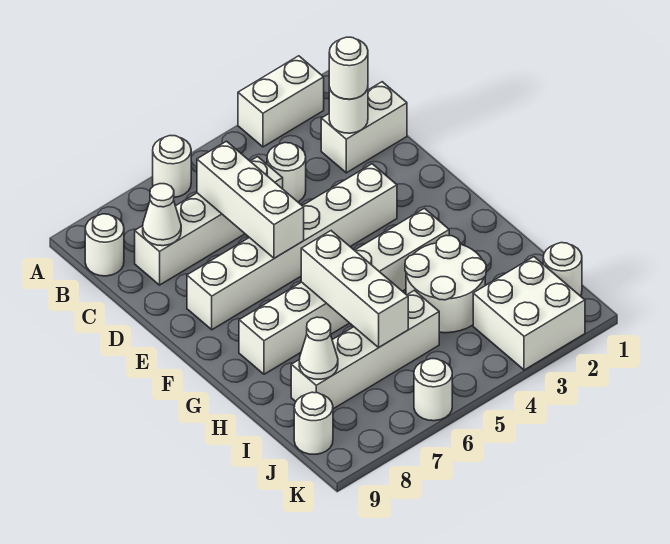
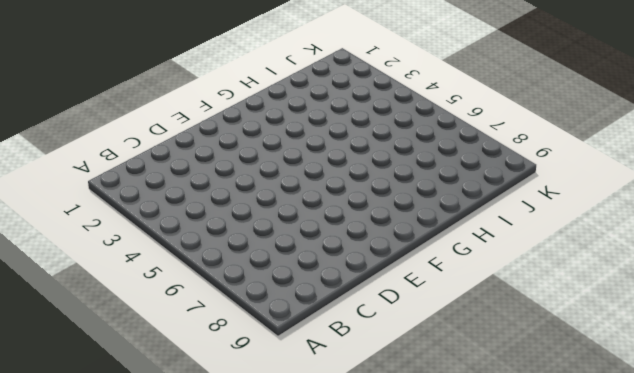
none -> white 1x2 brick [238,56,324,147]
none -> white 1x1 round brick [153,136,191,197]
none -> white 1x1 round brick [85,214,124,276]

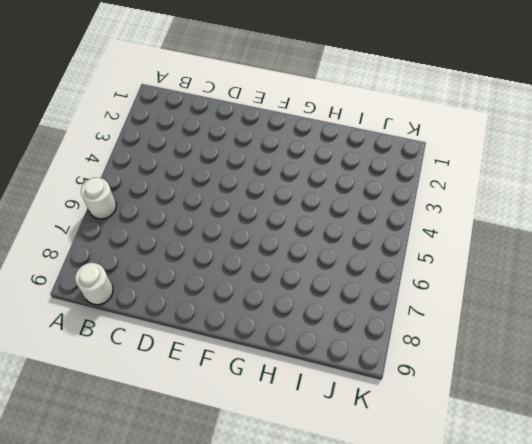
none -> white 1x2 brick [238,56,324,147]
none -> white 1x2 brick [321,82,407,173]
none -> white 1x1 round brick [267,143,306,202]

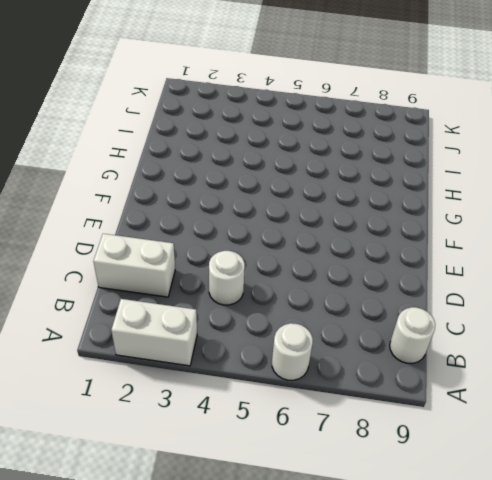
none -> white 1x4 brick [135,157,283,285]
none -> white 1x6 brick [187,164,397,330]
none -> white 1x6 brick [239,208,449,374]

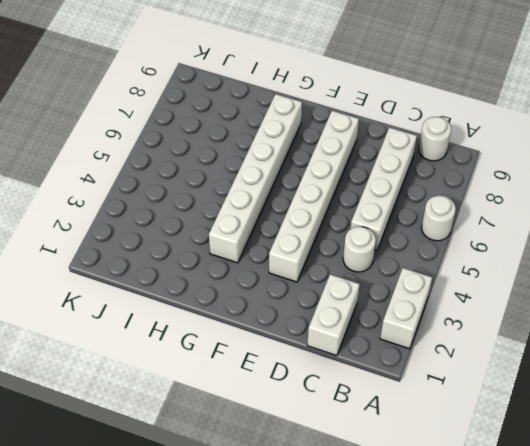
none -> white 2x2 round brick [405,235,486,333]
none -> white 1x4 brick [291,290,439,409]
none -> white 1x1 round brick [543,243,582,296]

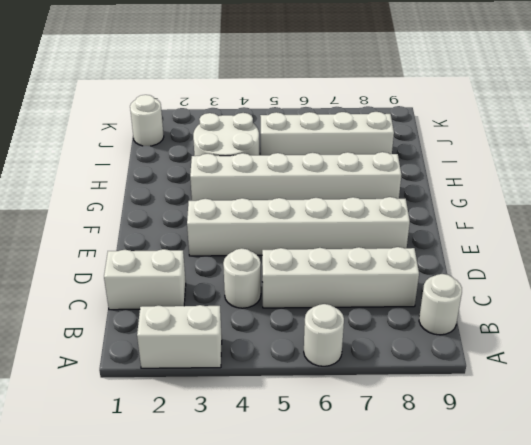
none -> white 2x2 brick [473,257,585,370]
none -> white 1x1 round brick [294,392,333,454]
none -> white 1x1 round brick [414,359,452,421]

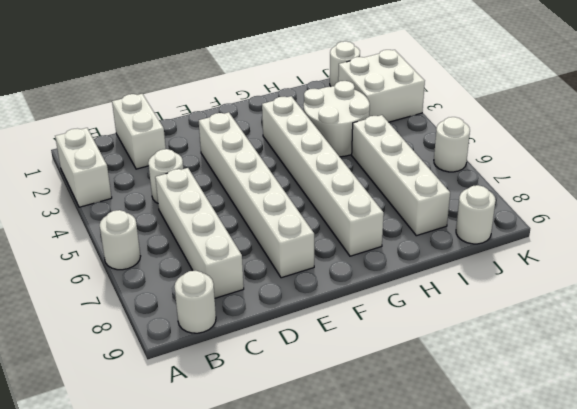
none -> white 1x1 round brick [329,87,368,133]
none -> white 1x3 brick [197,141,304,258]
none -> white 1x1 cone [143,184,181,246]

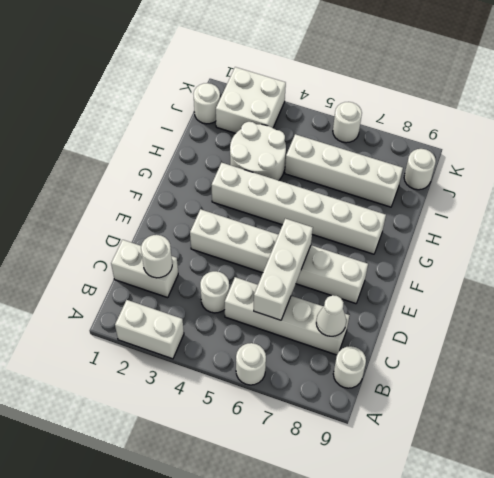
none -> white 1x3 brick [301,231,408,347]
none -> white 1x1 cone [299,317,338,379]
none -> white 1x1 round brick [329,37,368,99]

